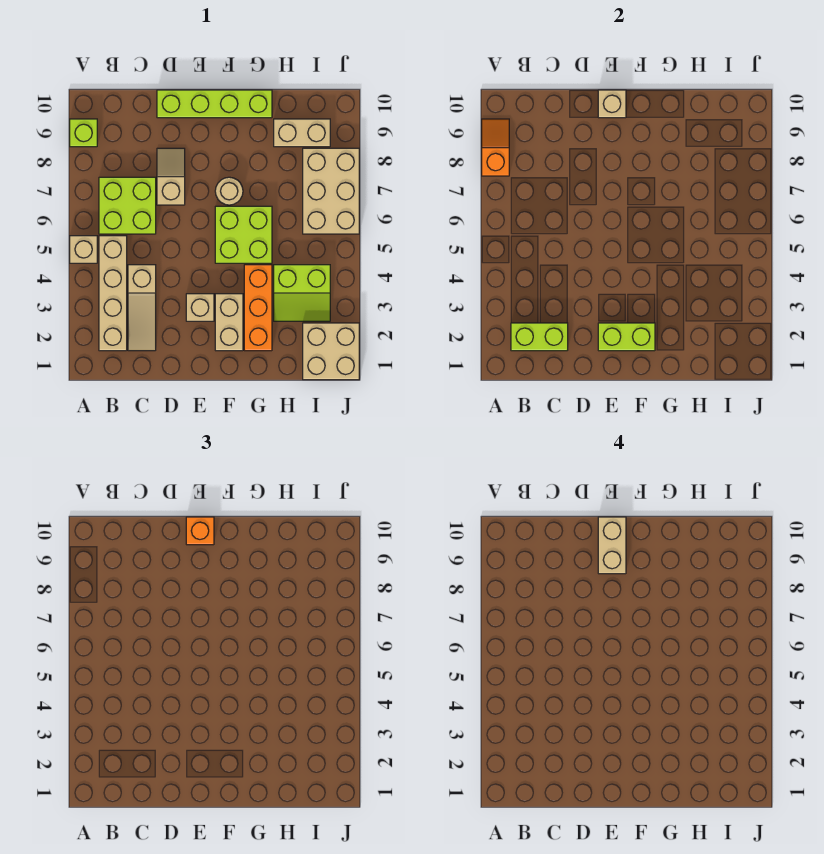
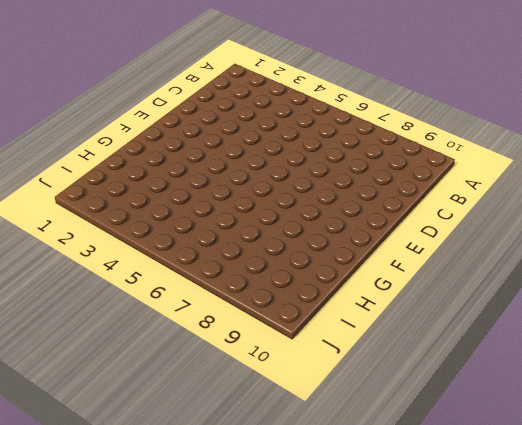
none -> tan 1x1 brick [70,236,97,263]
none -> lime 1x1 brick [70,119,97,147]
none -> tan 1x4 brick [99,236,127,351]

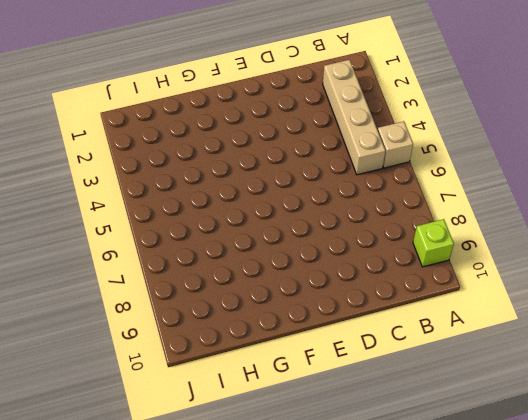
none -> lime 2x2 brick [99,177,156,234]
none -> tan 1x3 slope [128,265,156,351]
none -> tan 1x2 slope [157,148,185,205]

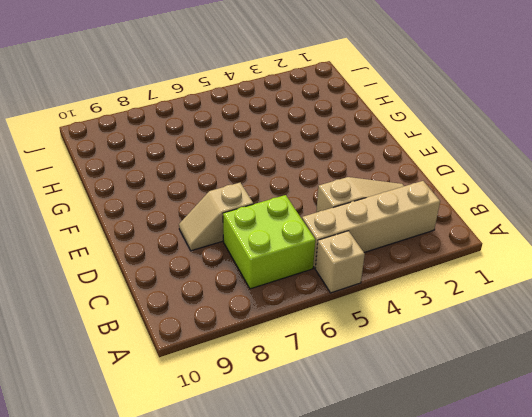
none -> lime 1x1 brick [70,119,97,147]
none -> lime 1x4 brick [157,90,272,118]
none -> tan 1x1 brick [186,294,214,321]

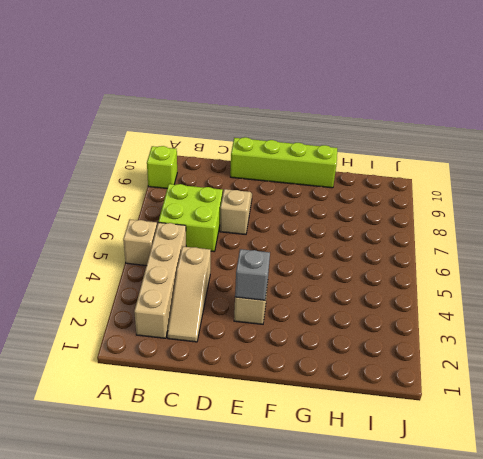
grey 1x1 brick [235,249,270,300] -> none
none -> tan 1x2 brick [215,294,243,351]
none -> lime 2x2 brick [215,206,272,263]
none -> tan 1x1 round brick [215,177,243,205]

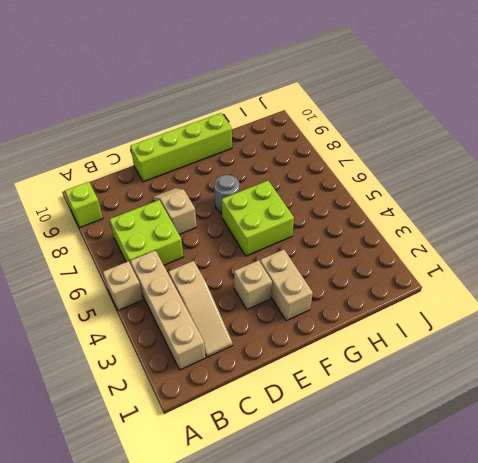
grey 1x1 round brick [214,175,239,213] -> tan 1x1 round brick [215,177,243,205]
none -> orange 1x3 brick [244,265,272,351]
none -> lime 2x2 slope [274,265,330,321]
none -> tan 1x2 brick [274,119,330,147]

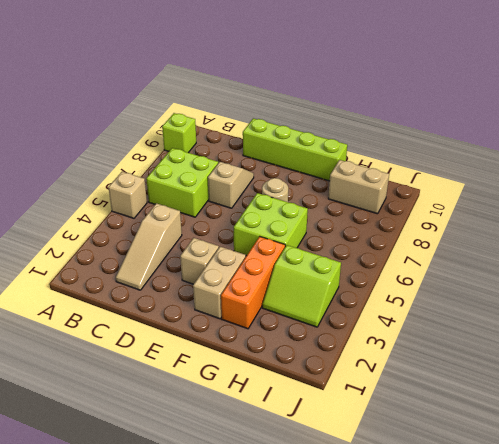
none -> tan 1x4 brick [99,236,127,351]
none -> tan 2x2 brick [303,323,359,380]
none -> tan 2x3 brick [303,148,359,234]

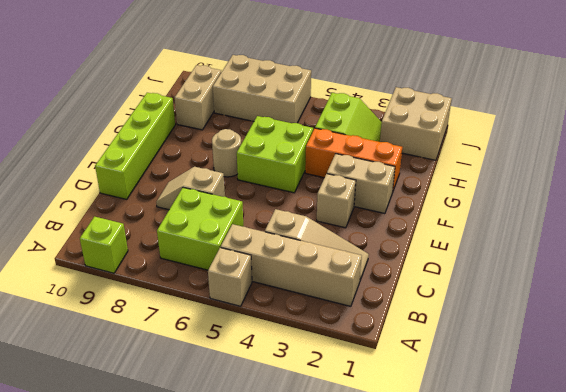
none -> orange 1x2 slope [482,119,509,176]
none -> lime 1x2 brick [511,323,568,351]
none -> lime 1x2 brick [598,323,655,351]

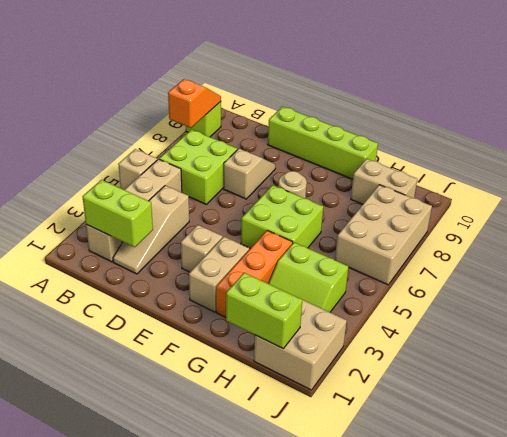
lime 1x2 brick [226,273,302,348] -> lime 1x2 brick moved to [598,323,655,351]
none -> tan 1x1 brick [598,90,626,118]
none -> orange 1x1 brick [186,517,214,545]
none -> tan 1x2 brick [598,517,626,574]

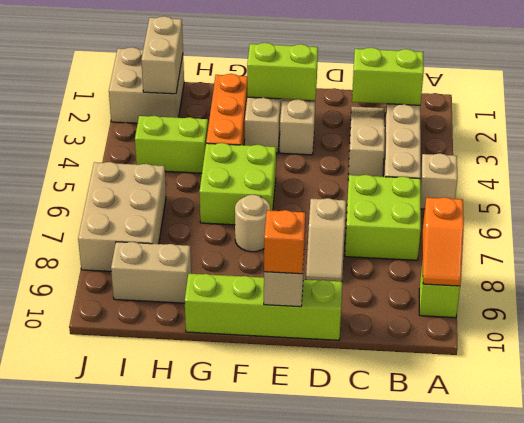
tan 1x2 brick [141,16,183,94] -> tan 1x2 brick moved to [598,517,626,574]

